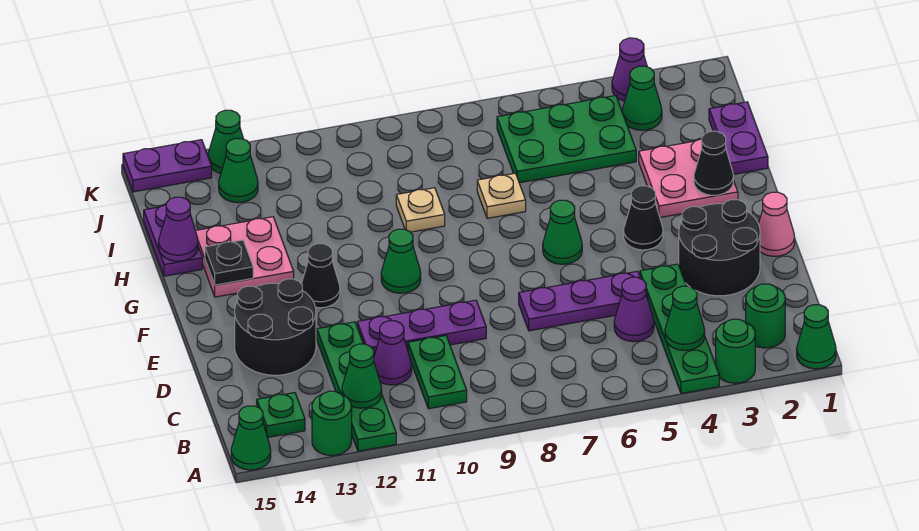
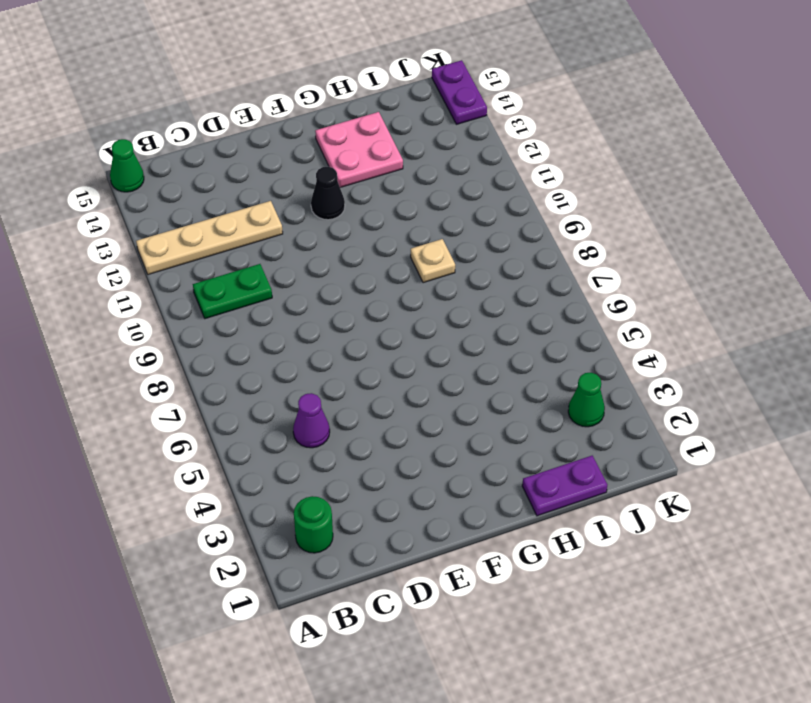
tan 1x4 plate [136,201,283,274] -> green 1x4 plate [317,322,396,451]
none -> green 1x1 cone [797,305,836,369]
none -> green 1x1 round brick [716,319,755,383]
none -> green 1x4 plate [640,264,719,393]
none -> green 1x1 round brick [312,391,352,456]

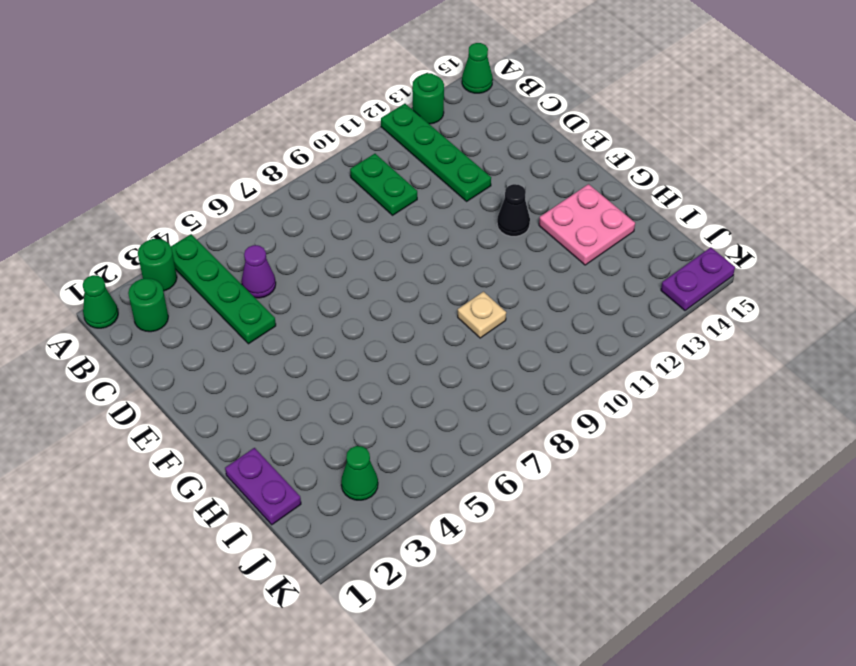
none -> green 1x1 plate [257,393,305,438]
none -> purple 1x1 cone [374,321,412,385]
none -> black 2x2 round brick [679,200,760,296]
none -> purple 1x3 plate [519,271,648,331]

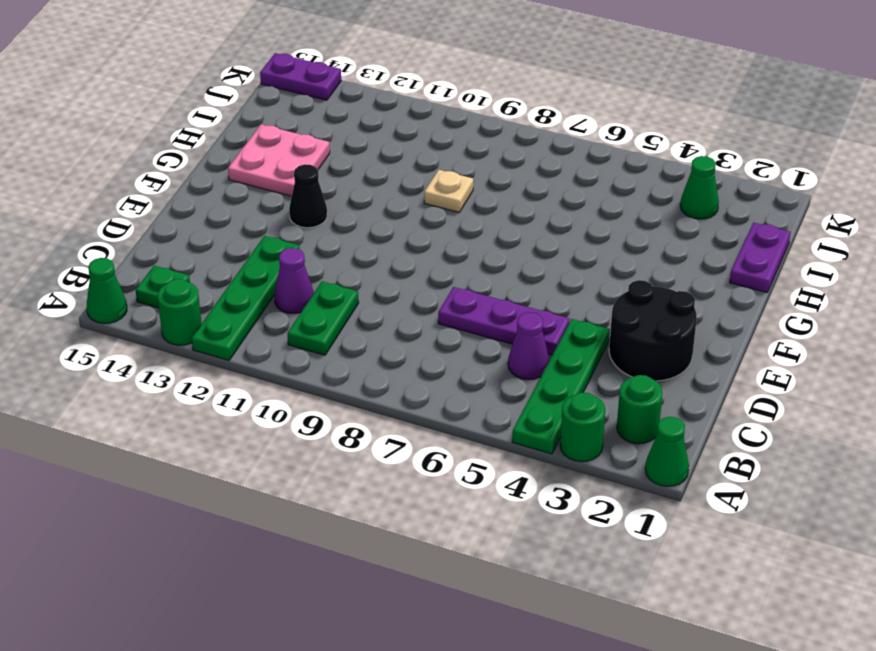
none -> purple 1x3 plate [357,300,486,356]
none -> black 2x2 round brick [235,279,316,375]
none -> pink 1x1 cone [759,192,795,256]
none -> black 1x1 cone [623,186,663,250]

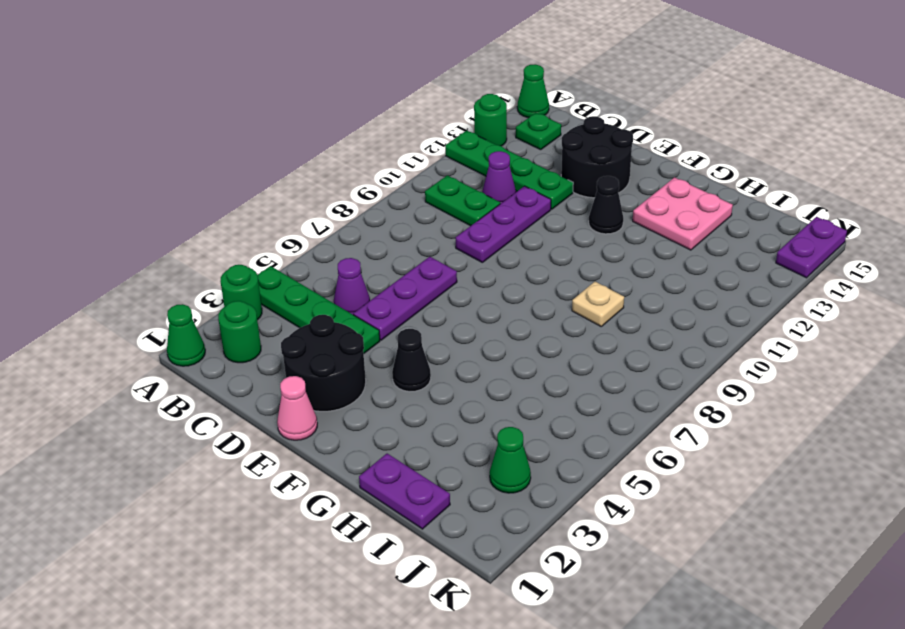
none -> green 1x1 cone [543,200,582,264]
none -> green 1x1 cone [381,229,421,293]
none -> pink 2x2 plate [639,139,738,217]
none -> tan 1x1 plate [477,173,526,218]

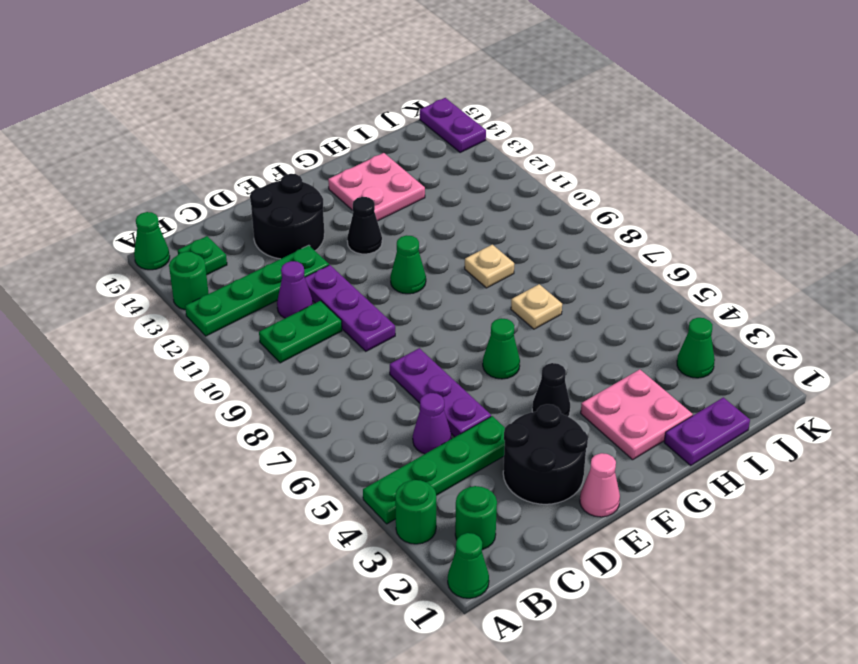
none -> purple 1x2 plate [144,205,202,276]
none -> green 2x3 plate [497,95,636,183]
none -> green 1x1 cone [219,138,258,203]
none -> purple 1x1 cone [612,38,647,101]

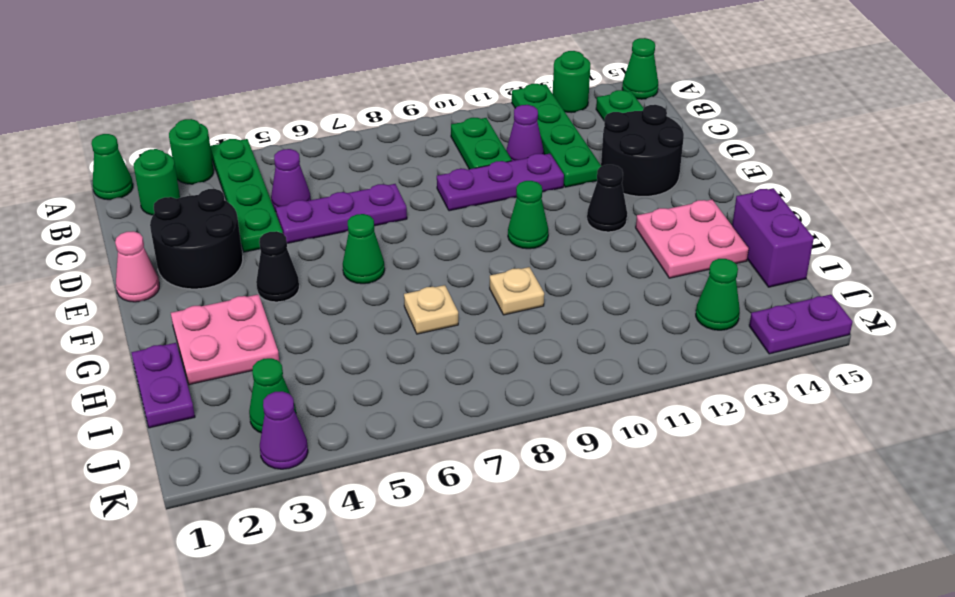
purple 1x2 brick [732,188,814,287] -> purple 1x2 plate [144,205,202,276]
none -> green 2x3 plate [497,95,636,183]
none -> green 1x1 cone [208,110,243,174]
none -> green 1x1 cone [665,286,705,350]
none -> green 1x1 cone [342,344,382,408]

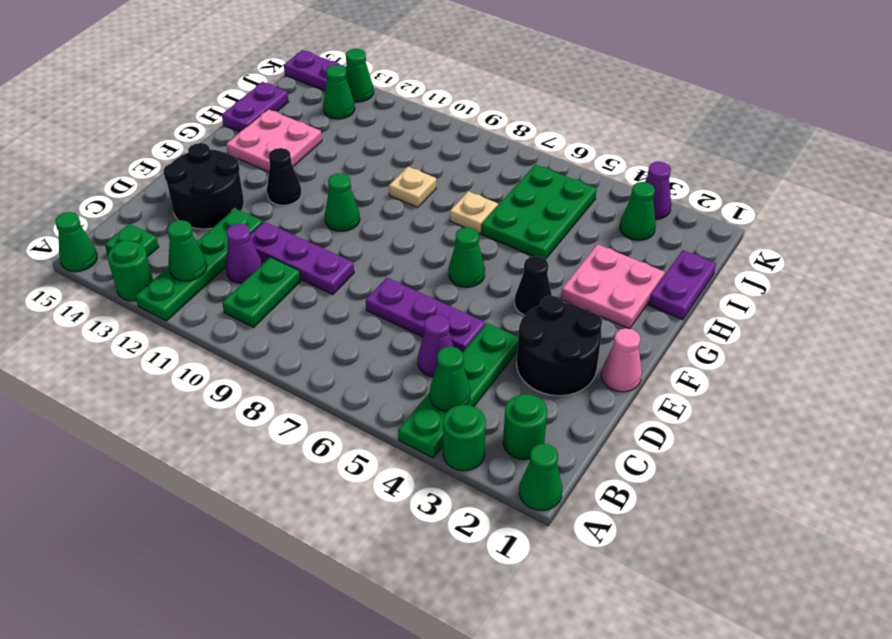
green 2x3 plate [481,165,597,260] -> green 2x3 plate turned to [497,95,636,183]
none -> black 1x1 cone [694,131,733,195]
none -> black 1x1 plate [205,240,253,285]
none -> purple 1x1 cone [159,197,198,261]

